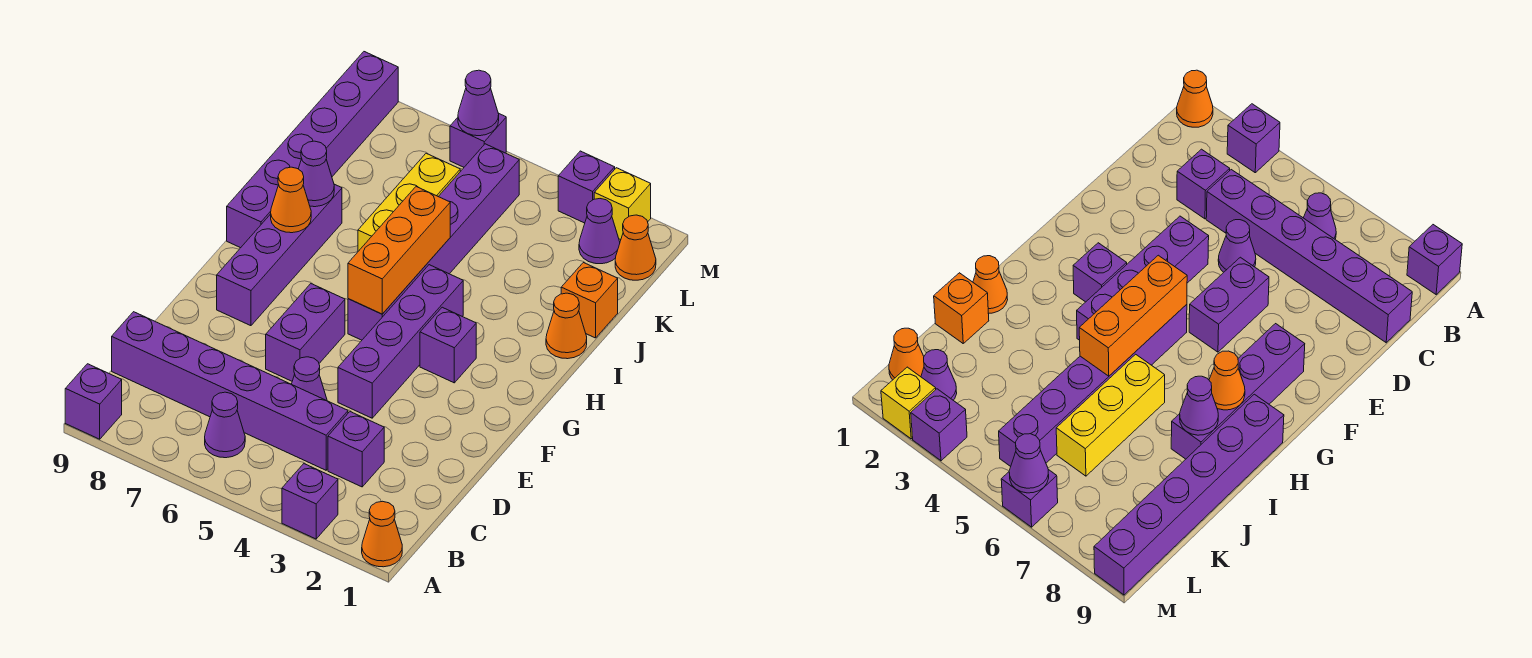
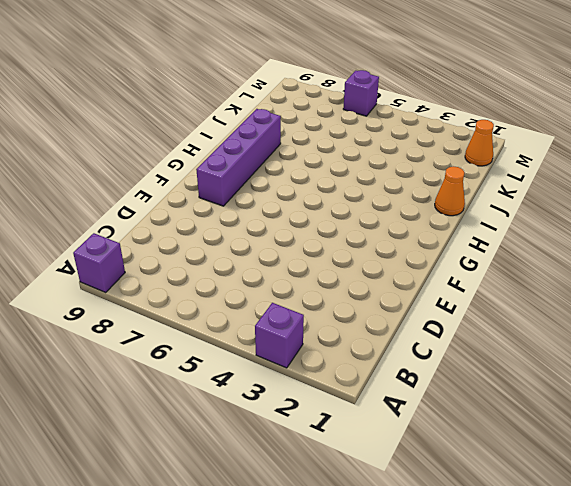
none -> orange 1x1 cone [362,501,402,567]
none -> purple 1x1 cone [205,392,245,458]
none -> purple 1x1 brick [328,412,384,487]

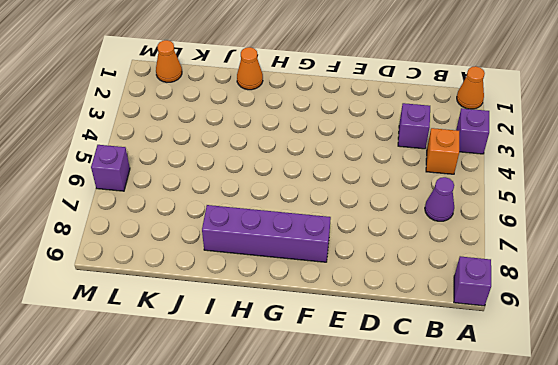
orange 1x1 brick [426,128,459,174] -> orange 1x1 brick moved to [561,263,618,338]
none -> purple 1x6 brick [112,312,348,470]
none -> purple 1x1 cone [292,357,327,401]
none -> purple 1x4 brick [338,265,463,418]

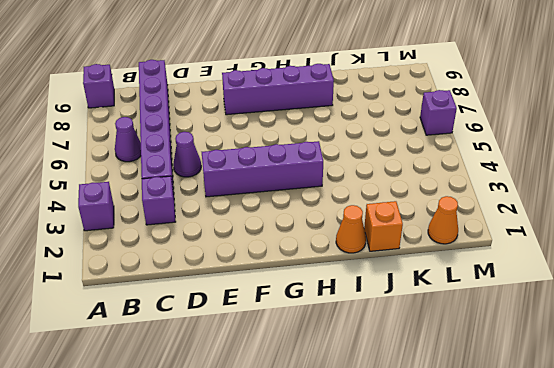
none -> orange 1x1 cone [362,501,402,567]
none -> purple 1x2 brick [266,284,345,381]
none -> purple 1x1 brick [420,307,476,383]

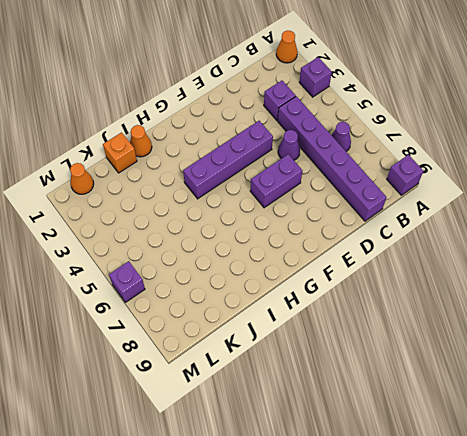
none -> purple 1x4 brick [217,184,342,326]
none -> purple 1x1 brick [420,307,476,383]
none -> purple 1x6 brick [348,144,519,340]

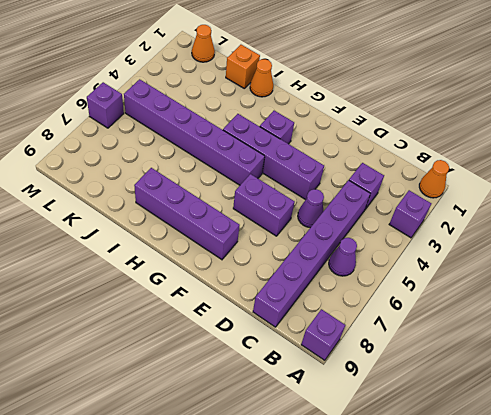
none -> purple 1x6 brick [227,52,398,248]
none -> yellow 1x3 brick [358,153,460,251]
none -> purple 1x1 cone [579,199,620,264]

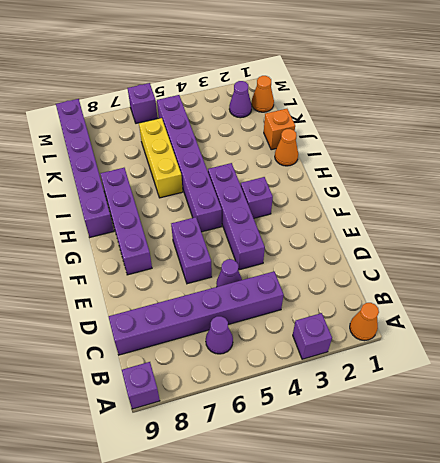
none -> purple 1x1 brick [328,412,384,487]
none -> yellow 1x1 brick [594,168,651,240]
none -> purple 1x1 brick [558,151,615,223]

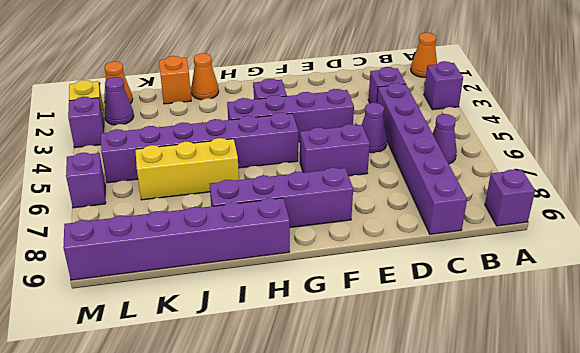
none -> orange 1x3 brick [348,187,450,314]
none -> orange 1x1 cone [271,167,311,233]
none -> purple 1x1 cone [299,141,334,207]

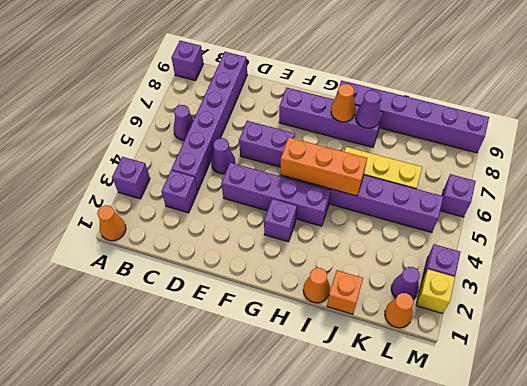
none -> purple 1x1 cone [458,70,499,136]

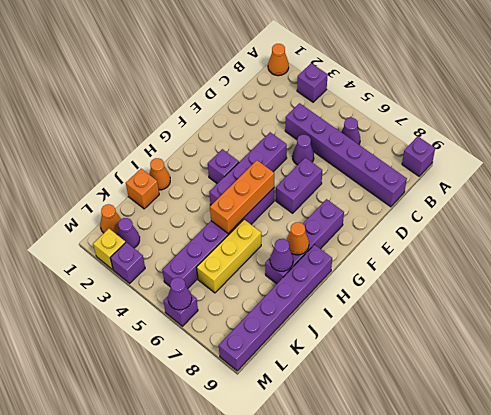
none -> purple 1x1 brick [328,412,384,487]

